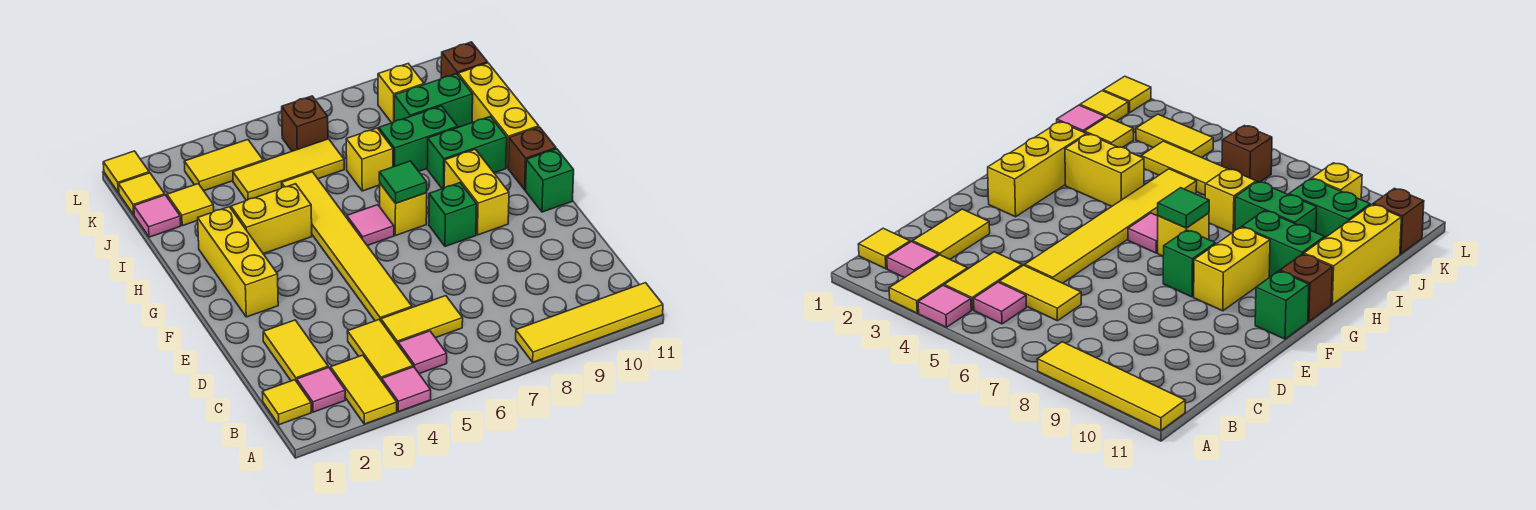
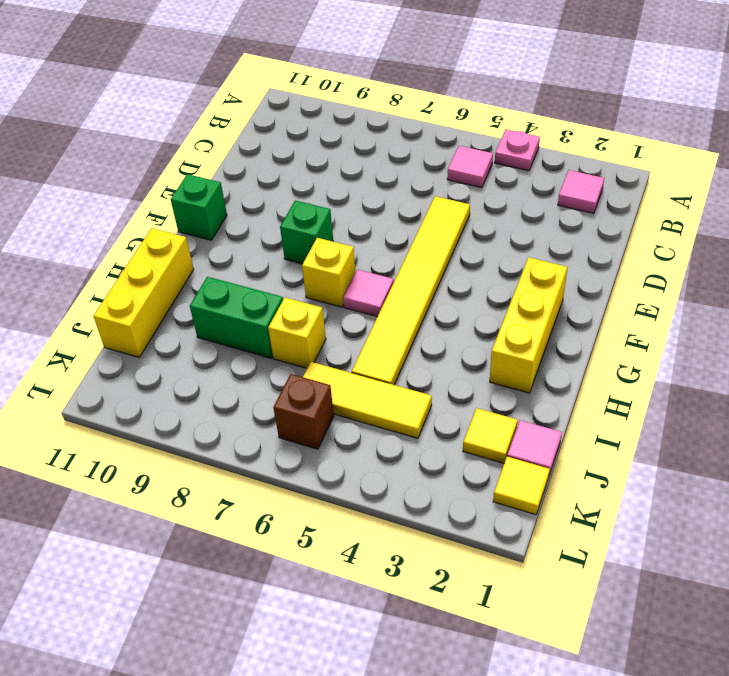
pink 1x1 plate [495,130,540,171] -> pink 1x1 tile [382,367,431,412]
none -> yellow 1x2 tile [331,355,397,424]
none -> yellow 1x4 tile [516,283,663,362]
none -> yellow 1x1 tile [262,380,311,425]
none -> yellow 1x2 tile [347,320,413,381]

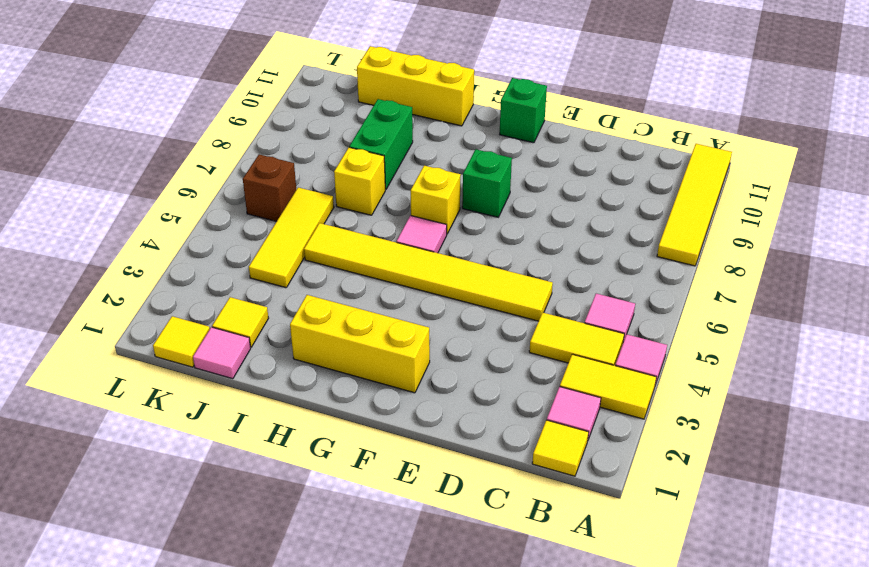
none -> yellow 1x2 tile [263,320,328,382]
none -> yellow 1x2 tile [381,296,463,344]
none -> yellow 1x2 brick [444,149,509,235]
none -> brown 1x1 brick [508,127,556,190]

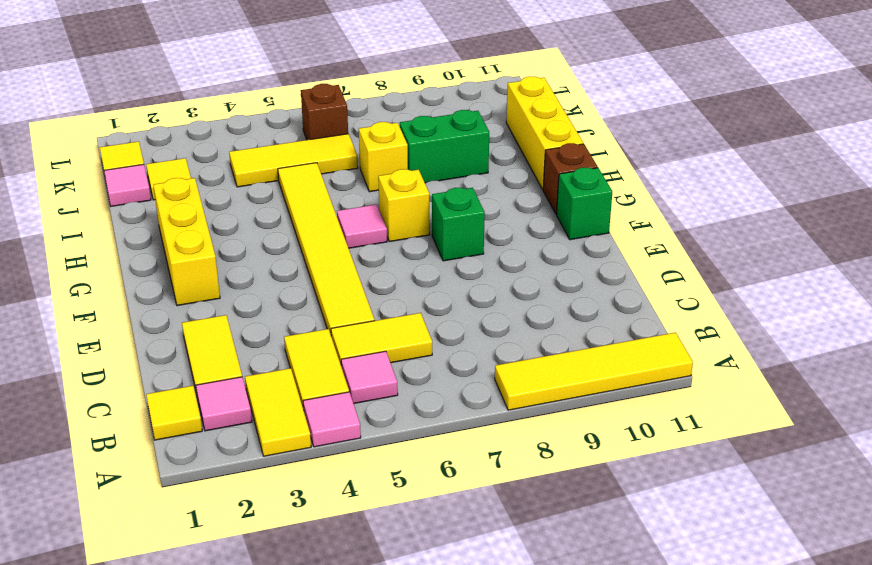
none -> yellow 1x2 brick [444,149,509,235]
none -> yellow 1x2 brick [231,184,312,254]
none -> green 1x2 brick [427,116,507,189]
none -> green 1x2 brick [394,74,473,127]

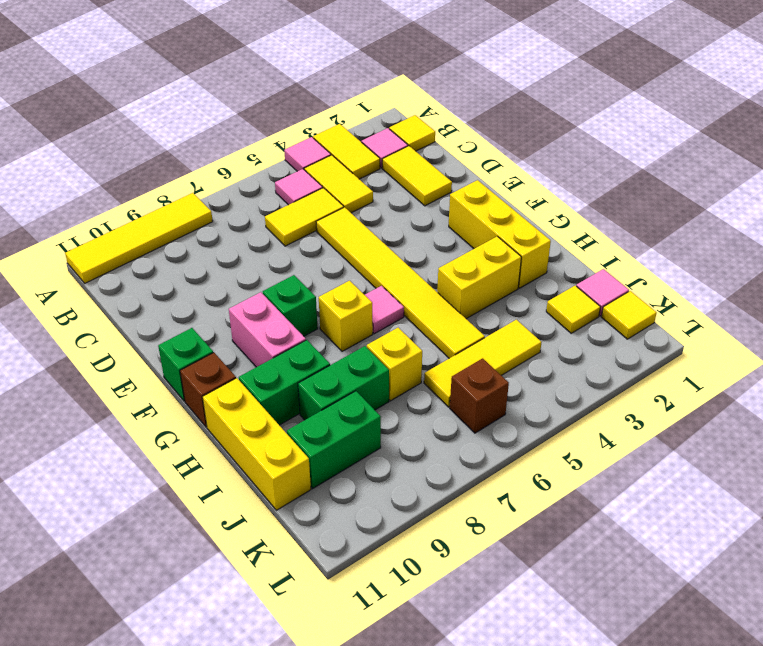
pink 1x2 brick [229,292,306,367] -> yellow 1x2 brick [444,149,509,235]
none -> yellow 1x2 tile [184,140,263,191]
none -> yellow 1x1 brick [378,64,424,123]
none -> brown 1x1 brick [441,42,488,79]
none -> yellow 1x1 tile [103,151,149,193]

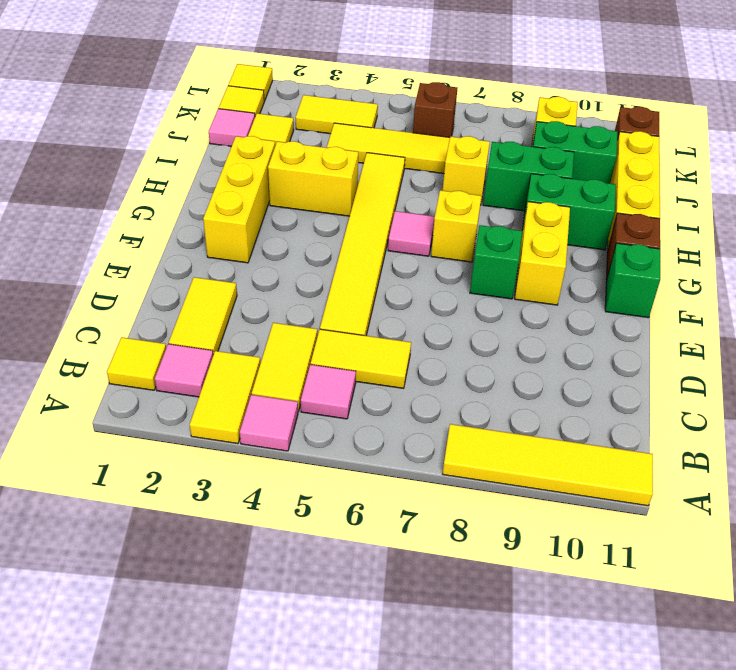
none -> green 1x1 tile [379,161,427,203]

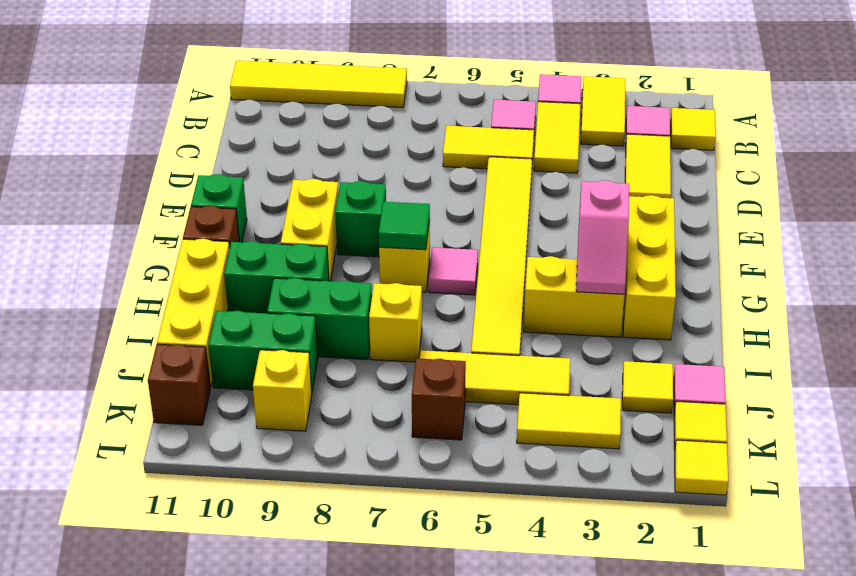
pink 1x2 slope [576,180,629,294] -> none

